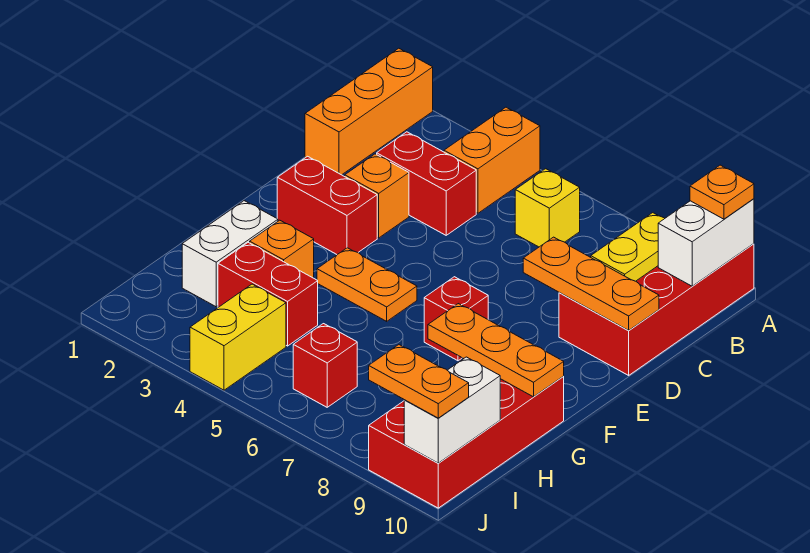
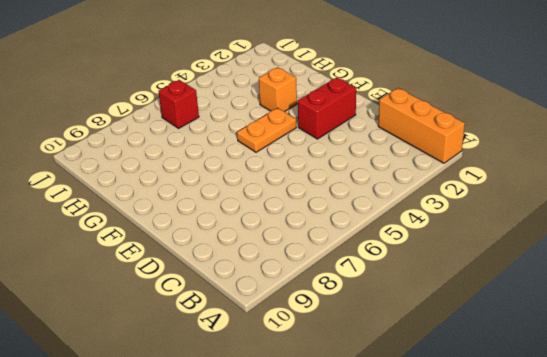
none -> orange 1x2 brick [444,107,540,213]
none -> red 2x4 brick [559,244,754,375]
none -> yellow 1x1 brick [515,169,580,247]

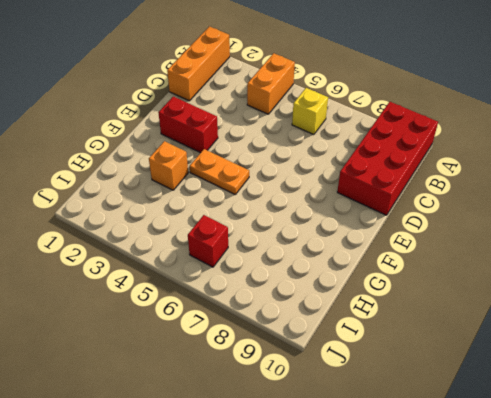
none -> red 1x2 brick [377,132,476,235]
none -> orange 1x1 brick [345,154,409,238]
none -> red 1x1 brick [424,277,488,361]

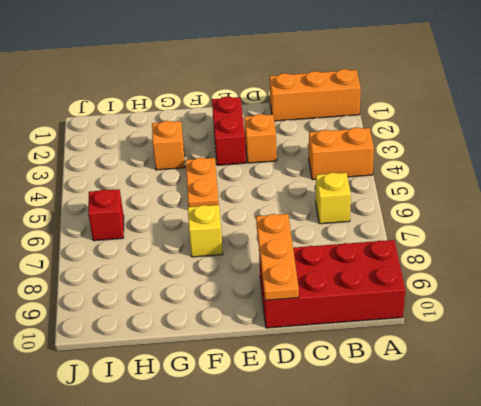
yellow 1x1 brick [188,205,223,257] -> red 1x1 brick [424,277,488,361]
none -> red 1x2 brick [377,132,476,235]
none -> white 1x2 brick [182,201,278,307]
none -> red 2x4 brick [369,377,564,508]

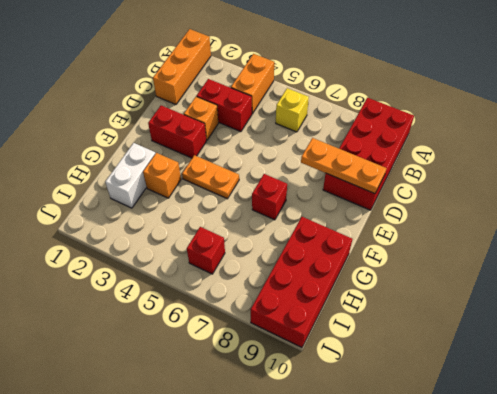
none -> red 1x2 brick [218,242,318,346]
none -> yellow 1x2 brick [190,284,286,390]
none -> white 1x2 brick [658,199,754,286]

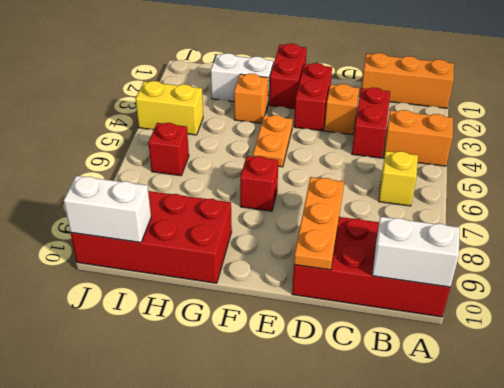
red 1x2 brick [269,43,307,109] -> red 1x2 brick moved to [218,242,318,346]
none -> yellow 1x2 plate [591,213,665,281]
none -> orange 1x3 plate [428,304,564,397]
none -> orange 1x1 plate [690,165,754,219]

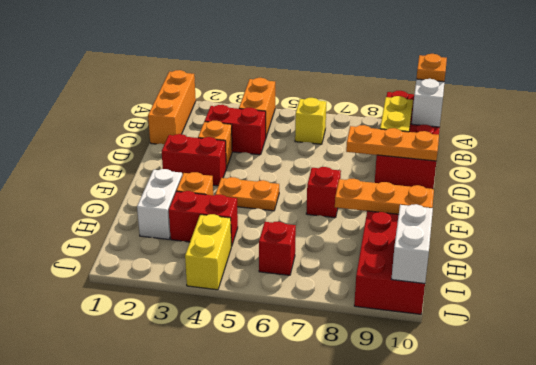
none -> orange 1x2 plate [369,345,469,418]

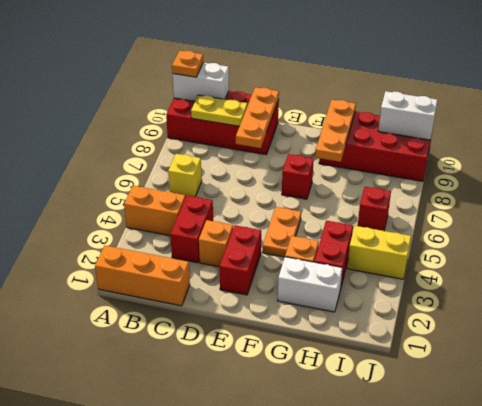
none -> orange 1x2 plate [369,345,469,418]

